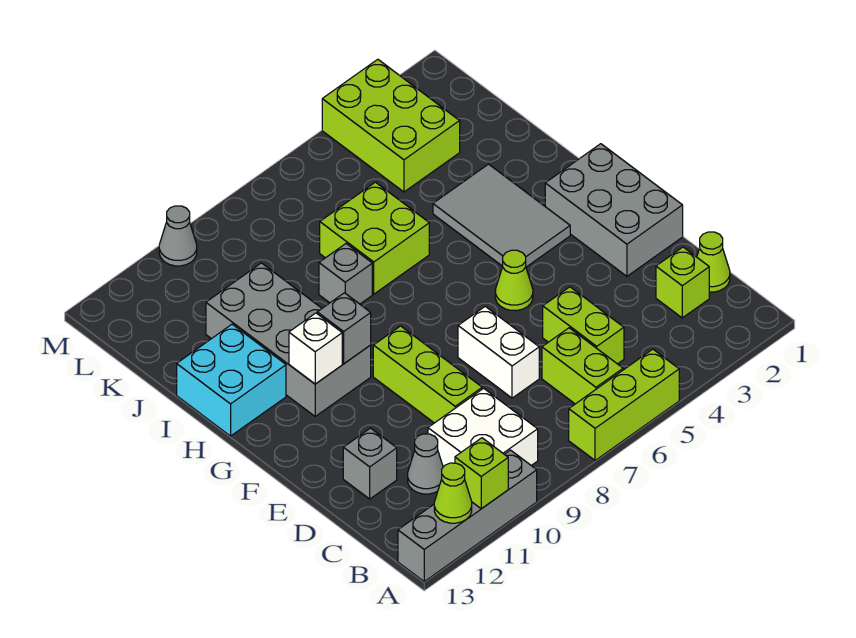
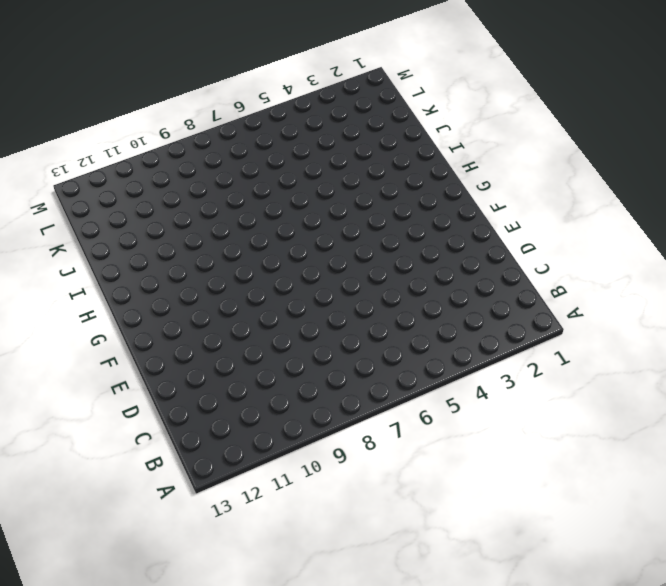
none -> lime 1x3 brick [569,349,679,460]
none -> grey 1x4 brick [398,450,537,581]
none -> lime 1x2 brick [542,328,623,404]

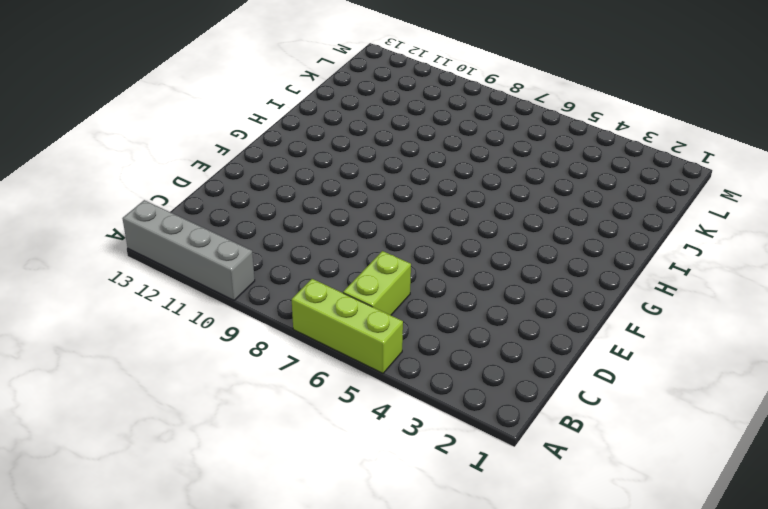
none -> white 2x2 brick [428,388,538,467]
none -> lime 1x1 cone [697,232,730,292]
none -> lime 1x1 brick [656,247,709,318]

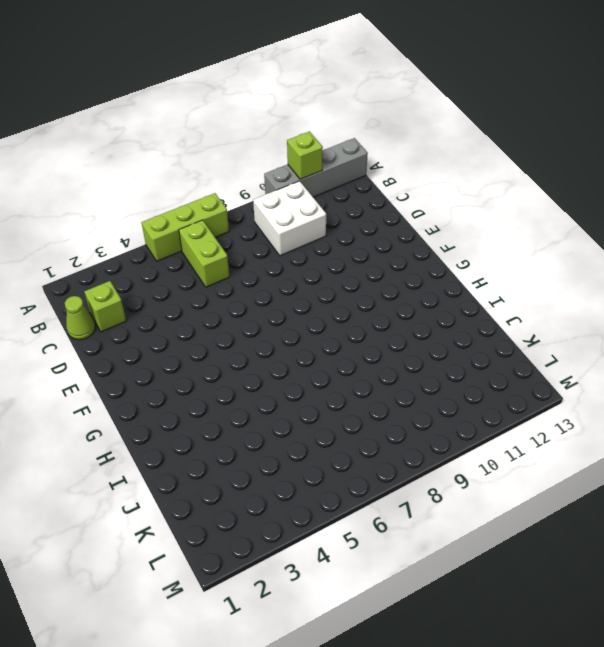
none -> lime 1x2 brick [543,287,624,364]
none -> grey 1x1 cone [408,434,443,494]
none -> white 1x2 brick [458,306,539,398]

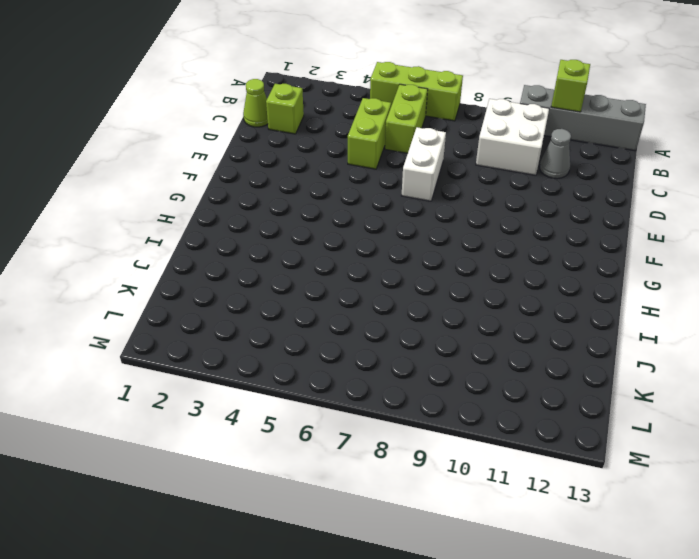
none -> lime 1x3 brick [373,326,482,423]
none -> grey 1x1 brick [343,428,397,499]
none -> grey 2x3 brick [545,144,683,276]

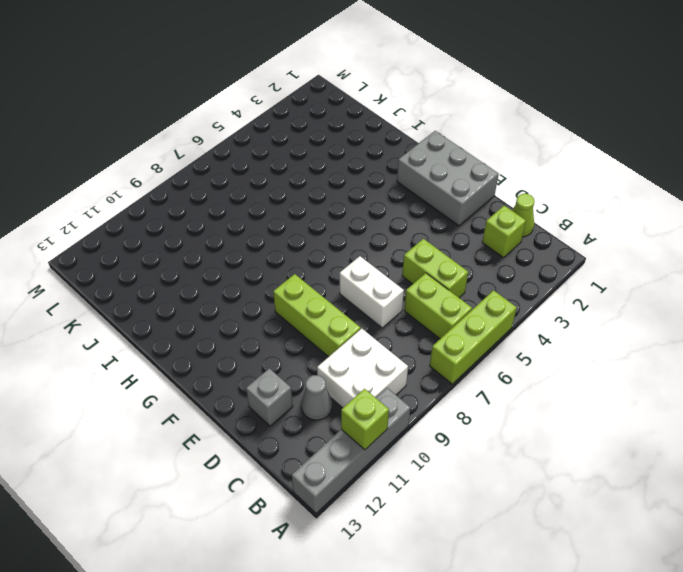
none -> lime 1x1 cone [495,250,533,311]
none -> grey 2x3 tile [433,164,570,267]
none -> grey 2x4 brick [206,263,371,416]

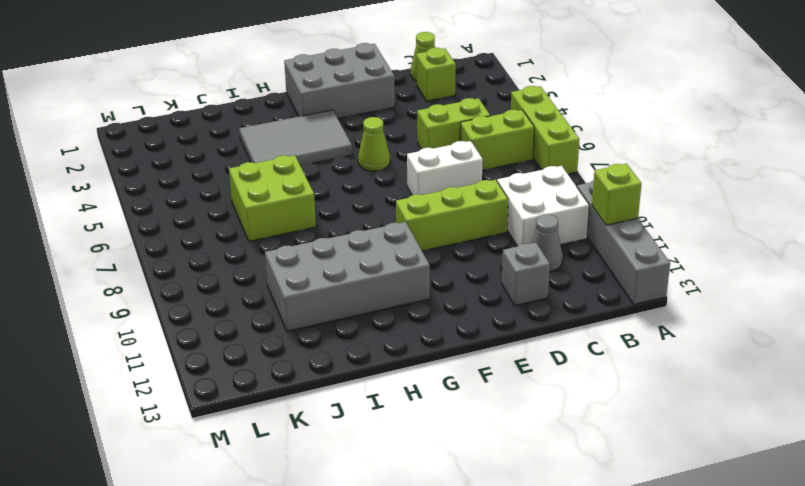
none -> cyan 2x2 brick [177,324,286,436]
none -> grey 1x1 brick [319,244,372,304]
none -> lime 2x3 brick [322,59,460,192]

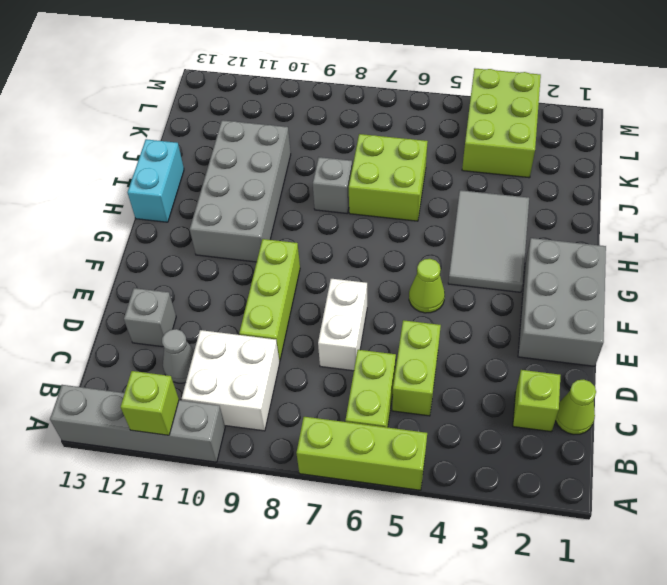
cyan 1x2 brick [127,139,184,222] -> cyan 2x2 brick [177,324,286,436]
none -> grey 1x1 cone [159,206,197,266]
none -> lime 1x1 cone [434,463,472,523]
none -> grey 1x1 brick [317,293,371,364]

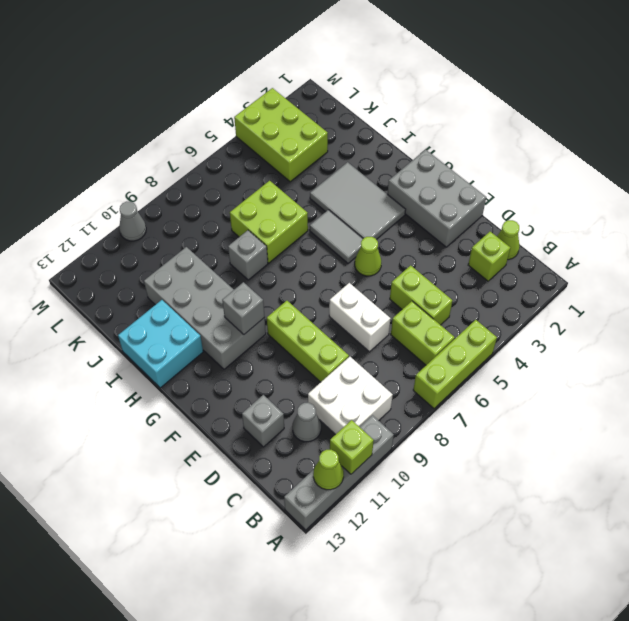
grey 1x2 tile [310,210,363,263] -> none
none -> white 1x1 brick [289,313,342,384]

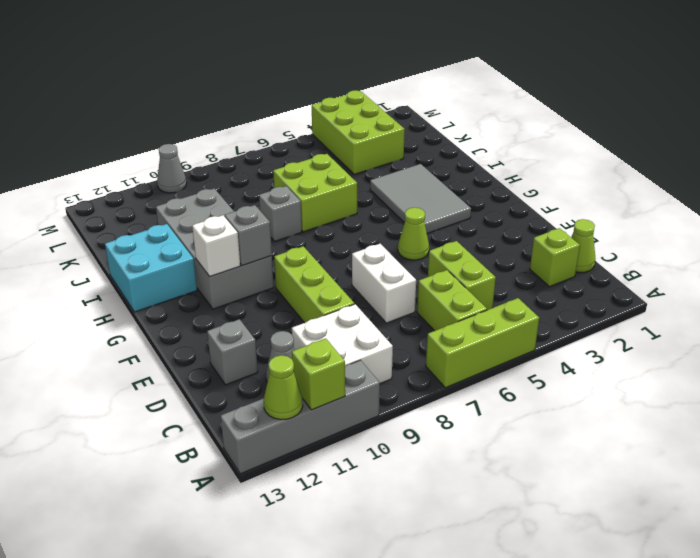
none -> grey 2x3 brick [545,144,683,276]

